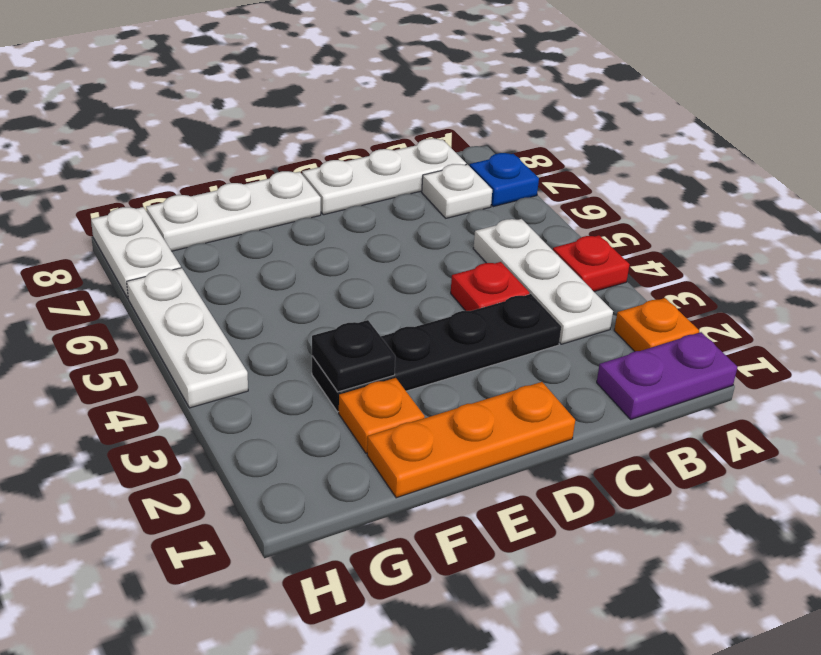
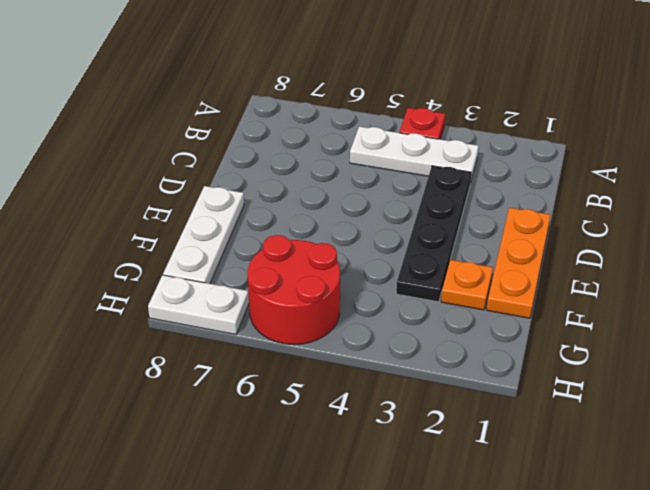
red 2x2 round brick [248,235,340,344] -> white 1x3 plate [127,268,248,408]
none -> purple 1x2 plate [597,332,737,419]
none -> orange 1x1 plate [614,298,699,351]
none -> blue 1x1 plate [470,153,539,207]

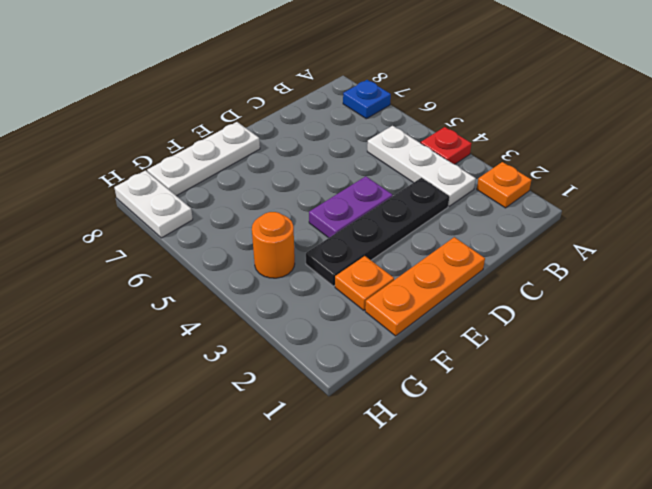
purple 1x2 plate [309,176,393,238] -> purple 1x2 plate moved to [597,332,737,419]
orange 1x1 round brick [252,212,295,278] -> none
none -> white 1x1 plate [422,164,492,218]
none -> white 1x3 plate [302,138,466,215]
none -> red 1x1 plate [451,262,529,311]

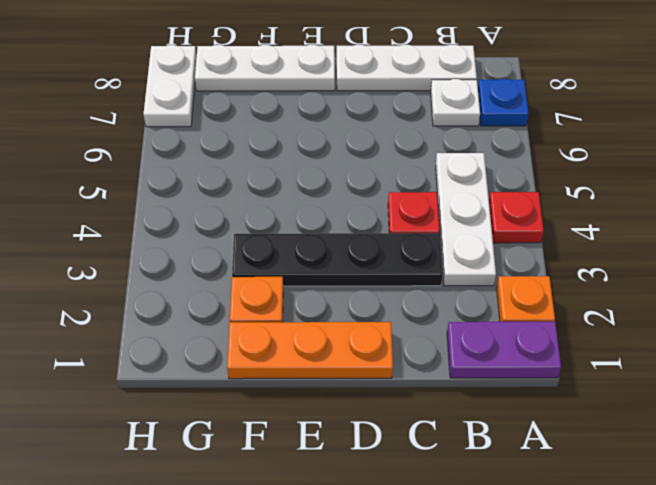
none -> white 1x3 plate [127,268,248,408]
none -> black 1x1 plate [312,320,395,392]

